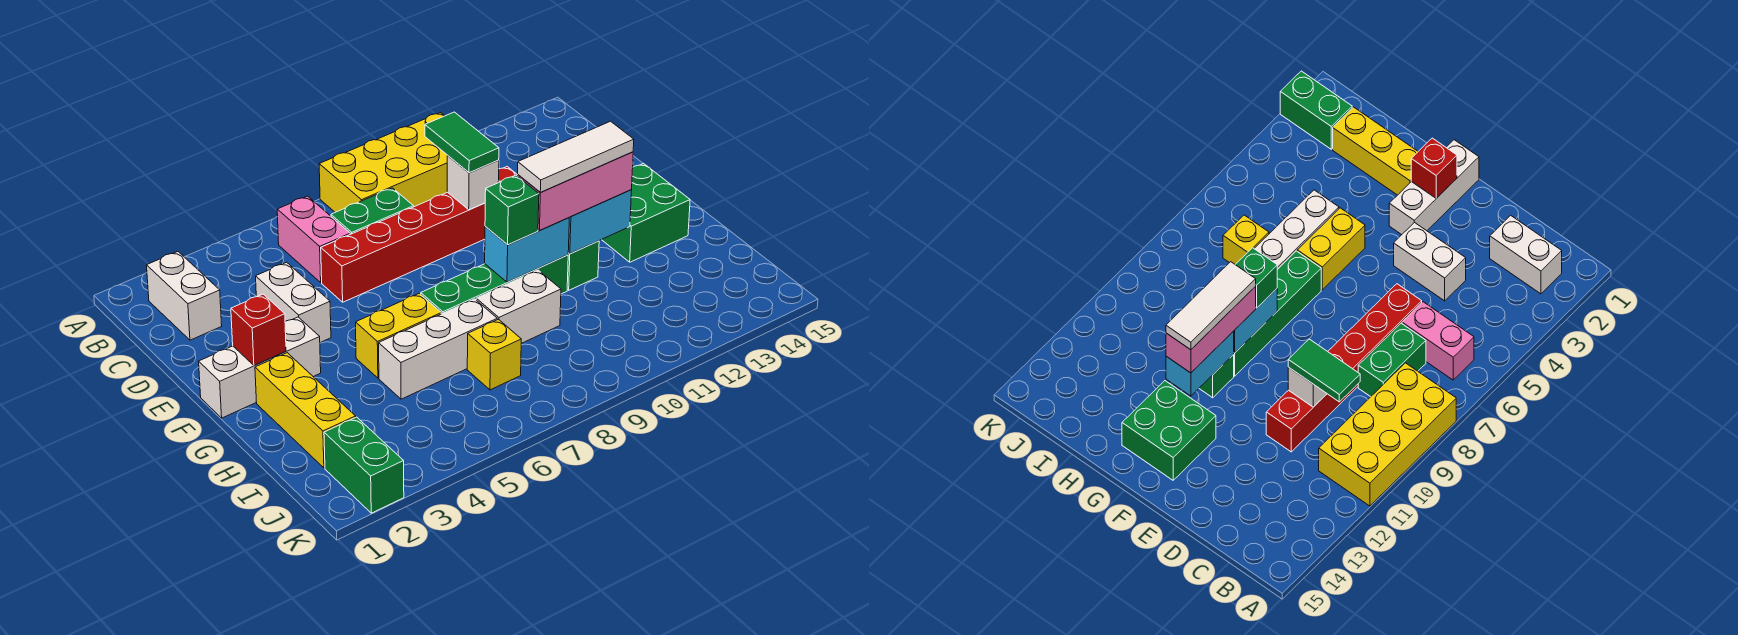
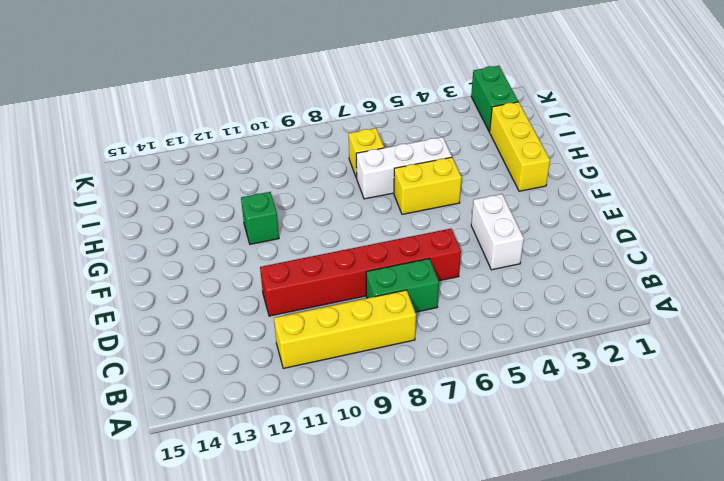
yellow 1x4 brick [274,290,416,368] -> yellow 2x4 brick [319,113,448,212]
none -> white 1x2 brick [147,252,222,340]
none -> pink 1x2 brick [277,196,350,282]
none -> white 1x3 brick [199,317,321,418]

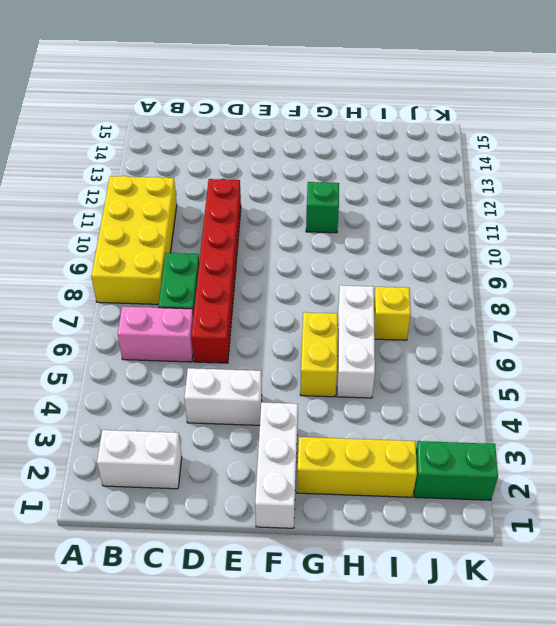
none -> green 2x2 brick [602,163,690,262]
none -> green 1x4 brick [421,255,568,314]
none -> white 1x2 brick [476,270,561,343]

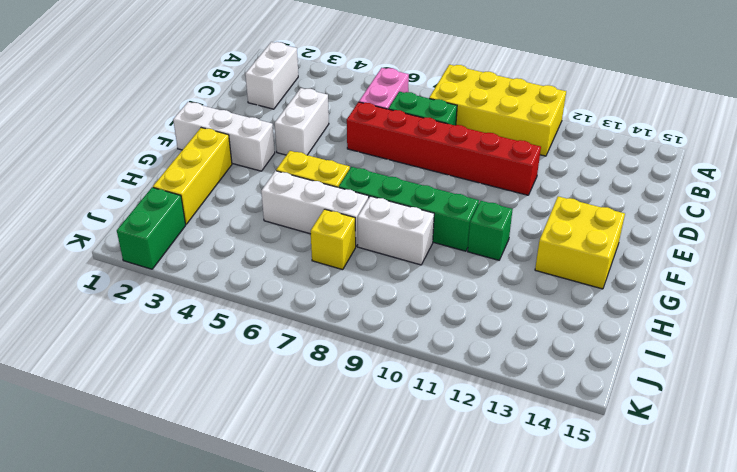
yellow 2x2 brick [535,196,625,289] -> green 2x2 brick [602,163,690,262]
none -> white 1x1 brick [447,156,499,210]
none -> red 1x1 brick [231,294,286,366]
none -> cyan 1x2 brick [485,218,569,282]

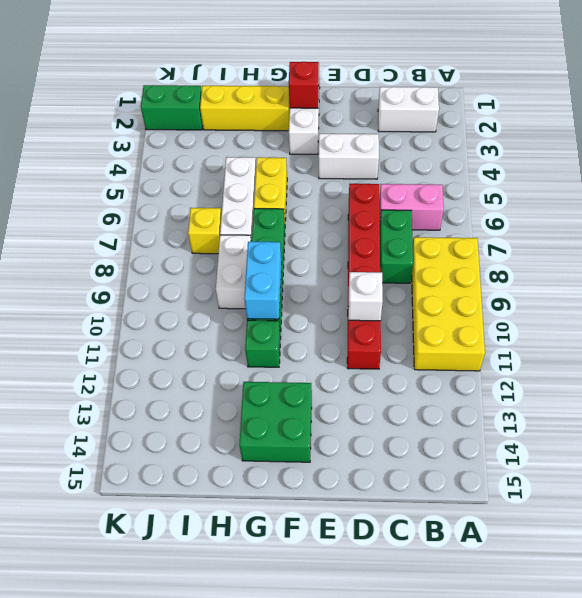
none -> cyan 1x2 brick [568,190,632,254]
none -> green 1x2 tile [425,112,499,173]
none -> green 1x1 brick [485,175,539,245]

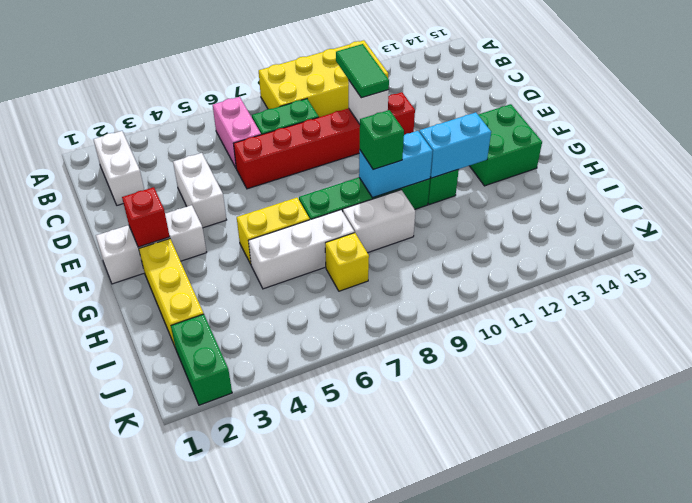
none -> pink 1x3 brick [518,152,633,230]
none -> white 1x3 tile [518,121,634,193]

